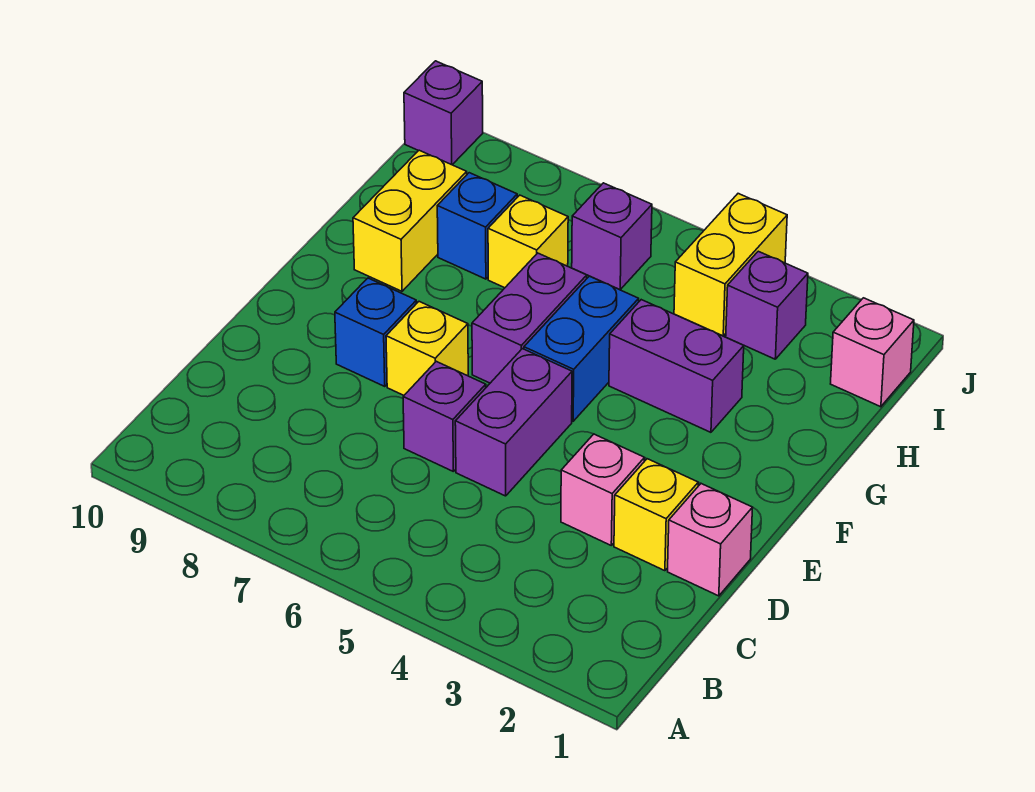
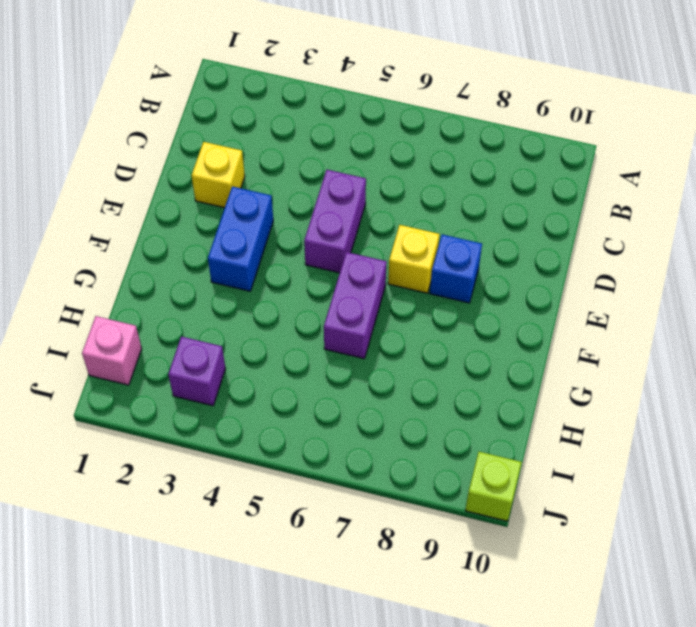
blue 1x2 brick [208,187,273,291] -> blue 1x2 brick moved to [524,276,639,421]
lime 1x1 brick [465,452,522,521] -> purple 1x1 brick [404,61,483,165]
none -> pink 1x1 brick [668,484,753,596]
none -> pink 1x1 brick [561,434,645,545]
none -> purple 1x1 brick [403,361,486,471]

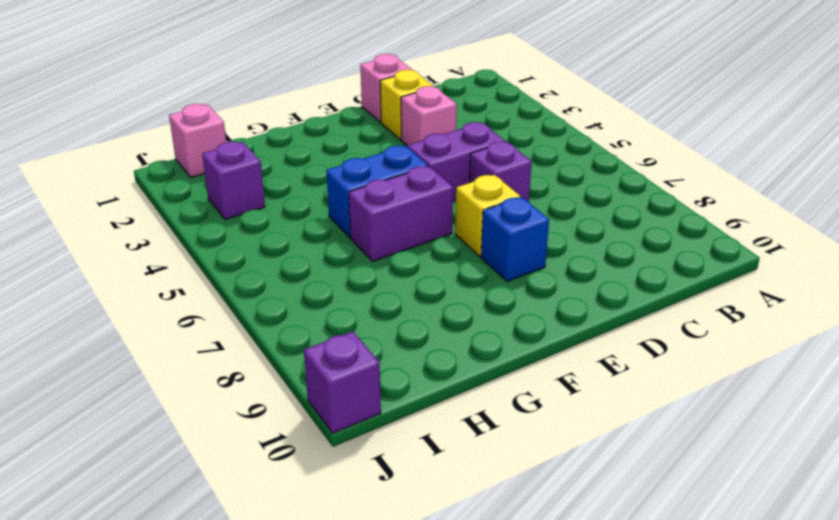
none -> purple 1x2 brick [609,300,744,432]
none -> yellow 1x2 brick [353,150,467,291]
none -> yellow 1x1 brick [488,195,568,288]

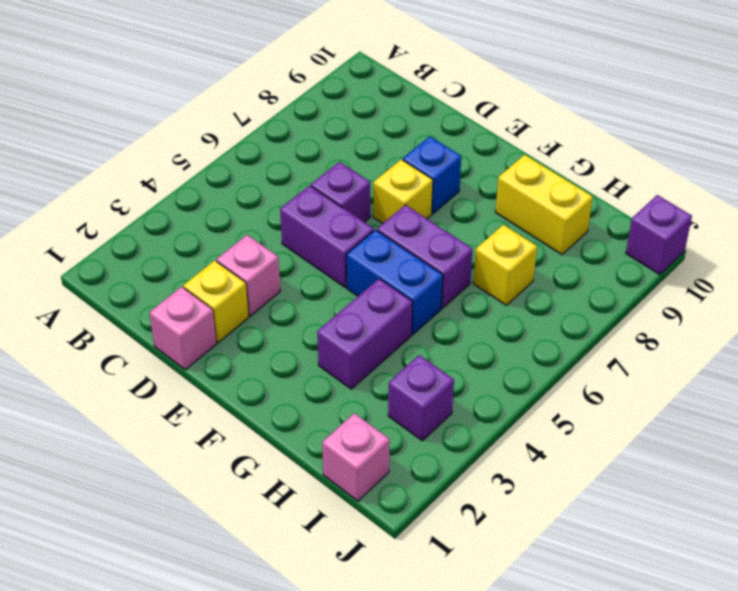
none -> blue 1x1 brick [437,173,517,279]
none -> yellow 1x2 brick [674,194,787,336]
none -> purple 1x1 brick [572,183,652,290]

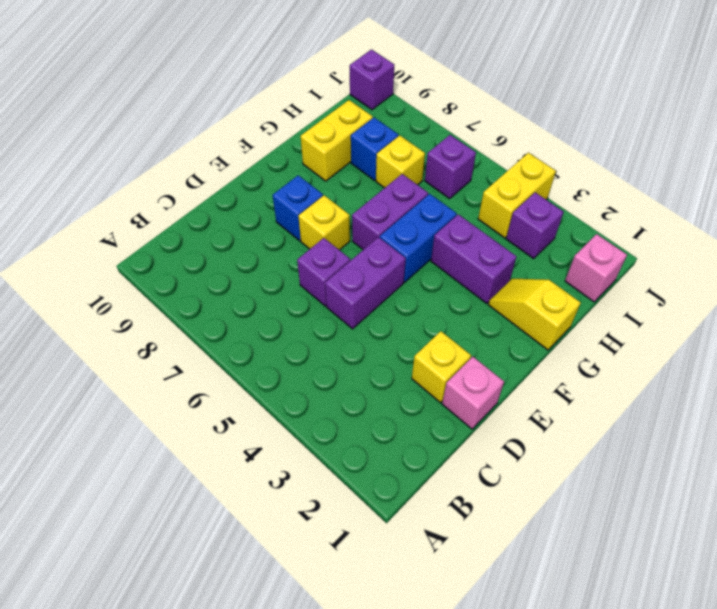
yellow 1x2 slope [488,279,581,350] -> none
none -> pink 1x1 brick [561,434,645,545]

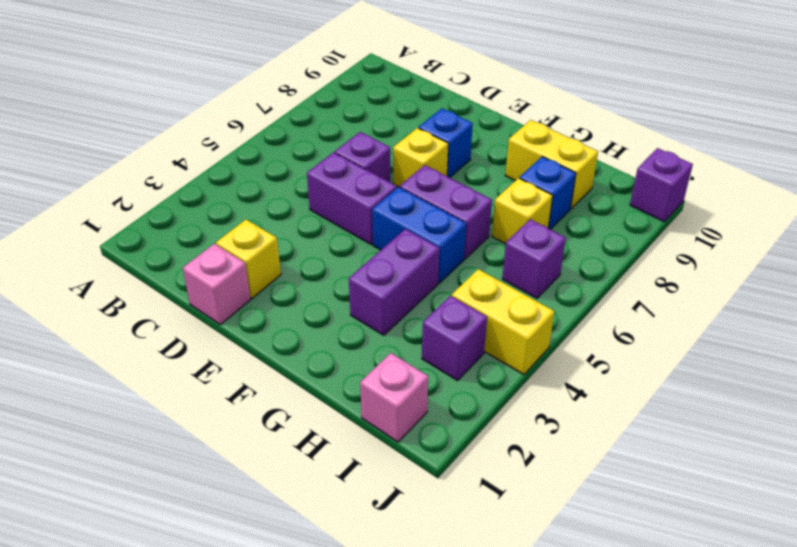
none -> pink 1x1 brick [561,434,645,545]

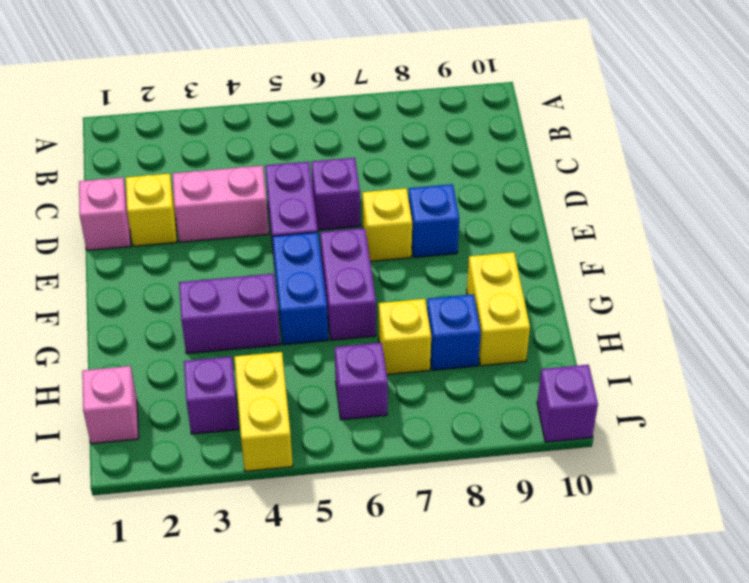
pink 1x2 brick [172,166,269,242] -> pink 1x1 brick [561,434,645,545]

